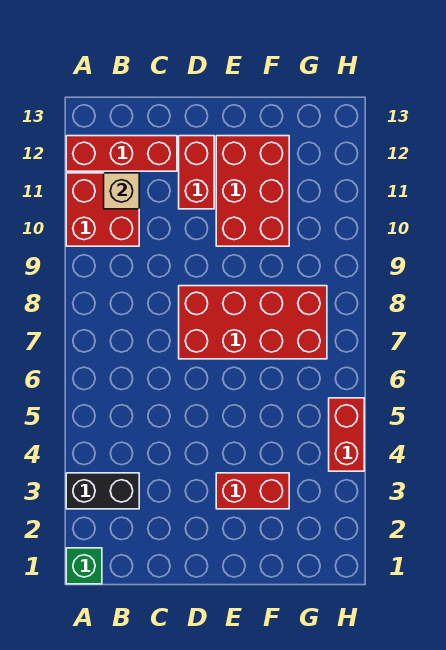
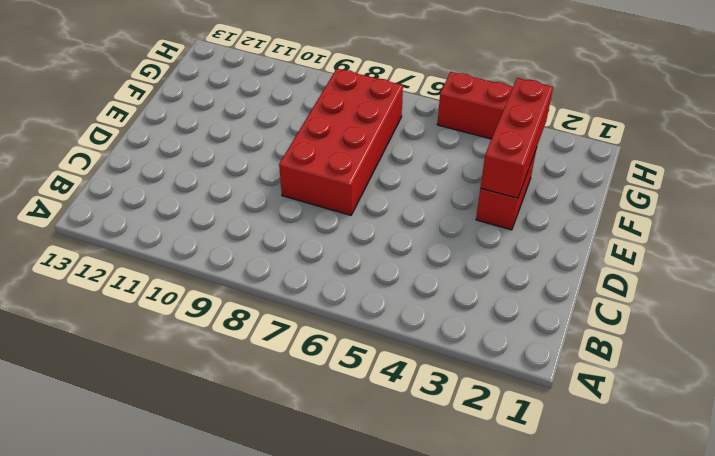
red 1x3 brick [481,78,553,199] -> red 1x3 brick moved to [66,136,177,171]
none -> green 1x1 brick [66,548,102,584]
none -> black 1x2 brick [66,473,139,509]

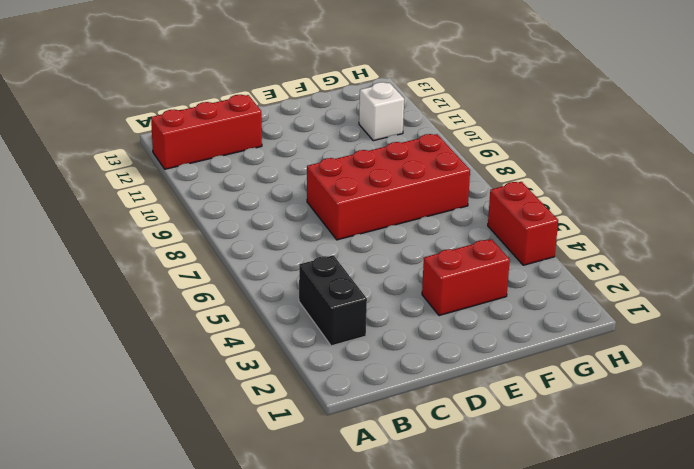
black 1x2 brick [299,255,367,346] -> black 1x2 brick turned to [66,473,139,509]
white 1x1 brick [359,82,404,141] -> none
none -> green 1x1 brick [66,548,102,584]
none -> red 2x2 brick [66,173,139,246]

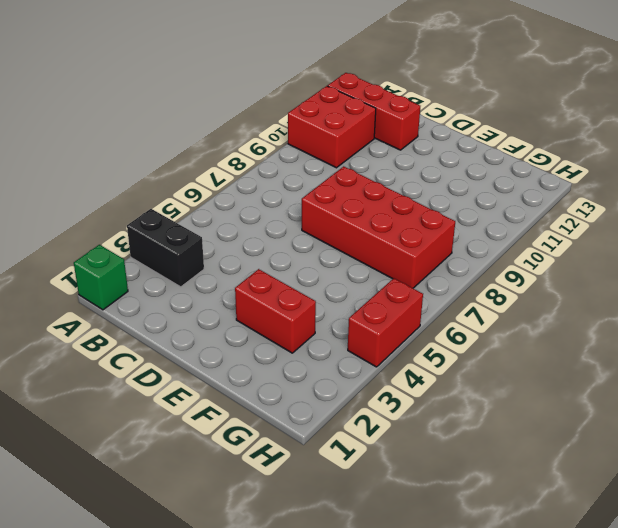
none -> red 1x2 brick [179,136,214,209]
none -> red 2x3 brick [216,136,289,246]

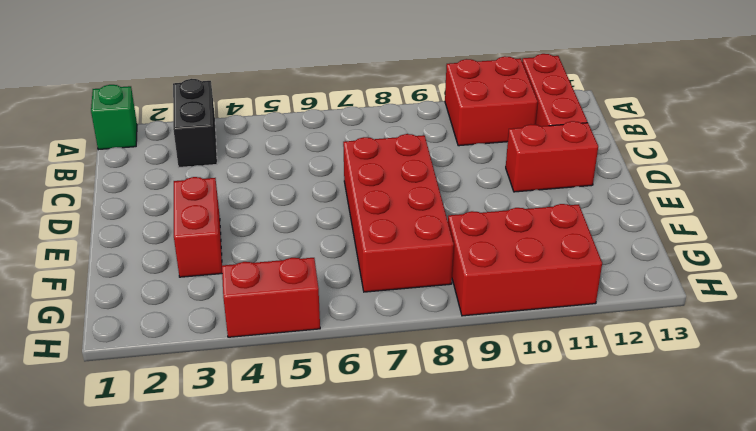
red 2x3 brick [448,204,602,316] -> red 2x3 brick moved to [216,136,289,246]
none -> tan 1x1 brick [104,173,139,209]

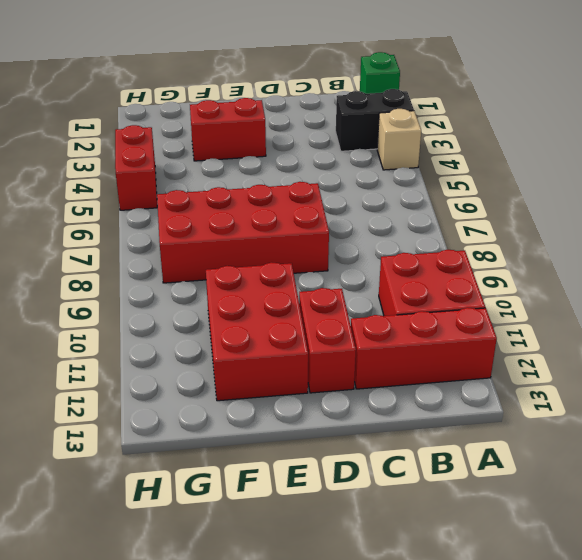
tan 1x1 brick [377,109,421,170] -> tan 1x1 brick moved to [104,173,139,209]

